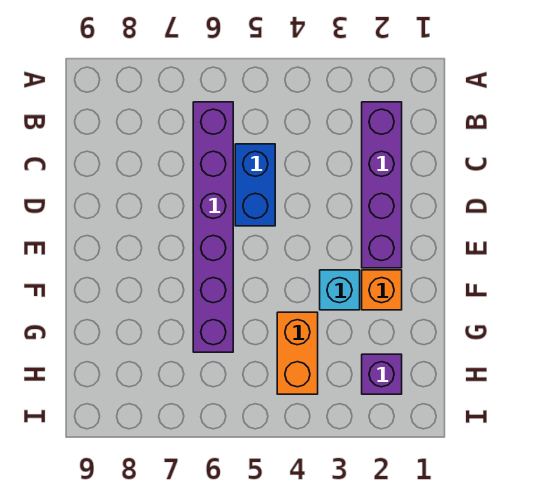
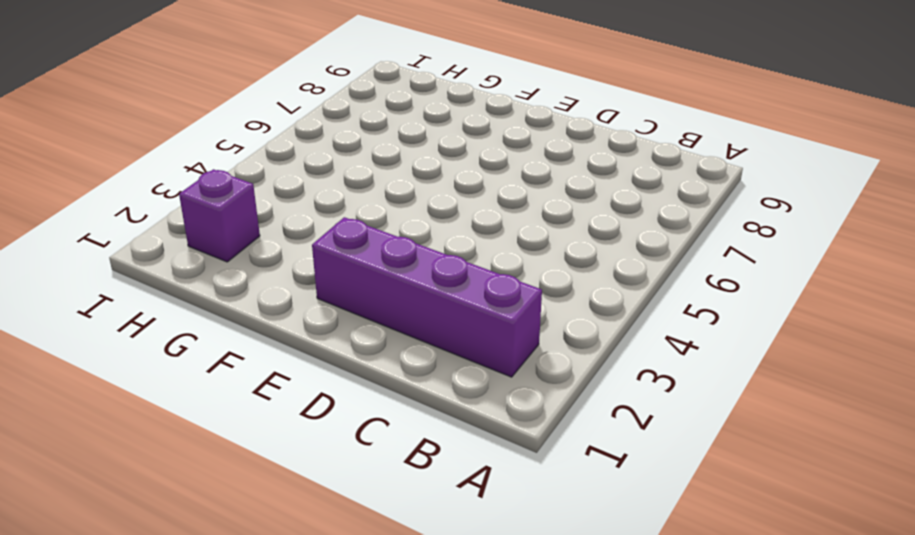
none -> purple 1x6 brick [193,102,233,352]
none -> blue 1x2 brick [235,144,275,226]

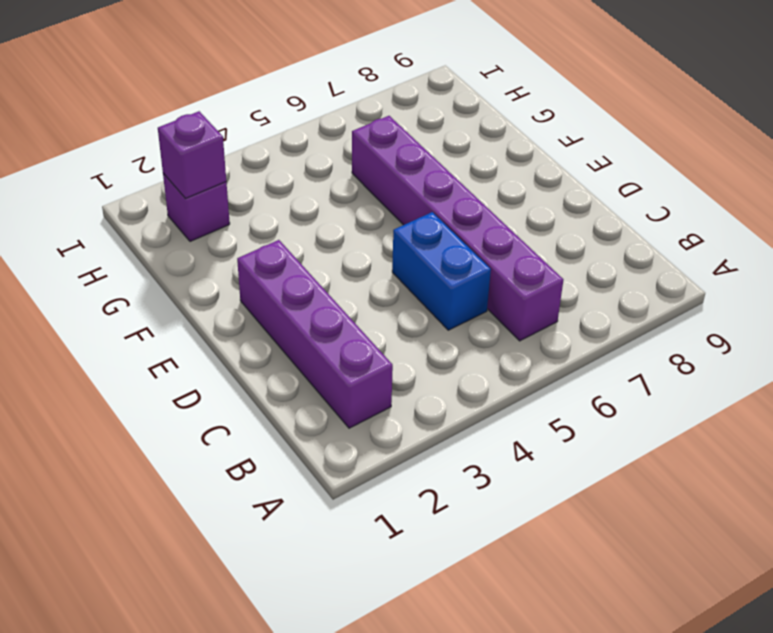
purple 1x1 brick [158,111,226,199] -> none
none -> orange 1x1 brick [362,270,402,310]
none -> cyan 1x1 brick [320,270,360,310]

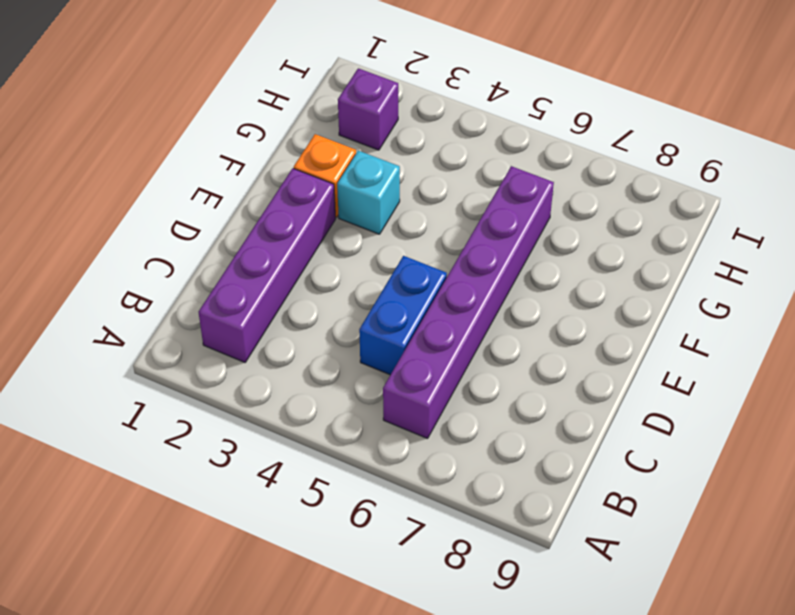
none -> orange 1x2 brick [277,312,318,394]

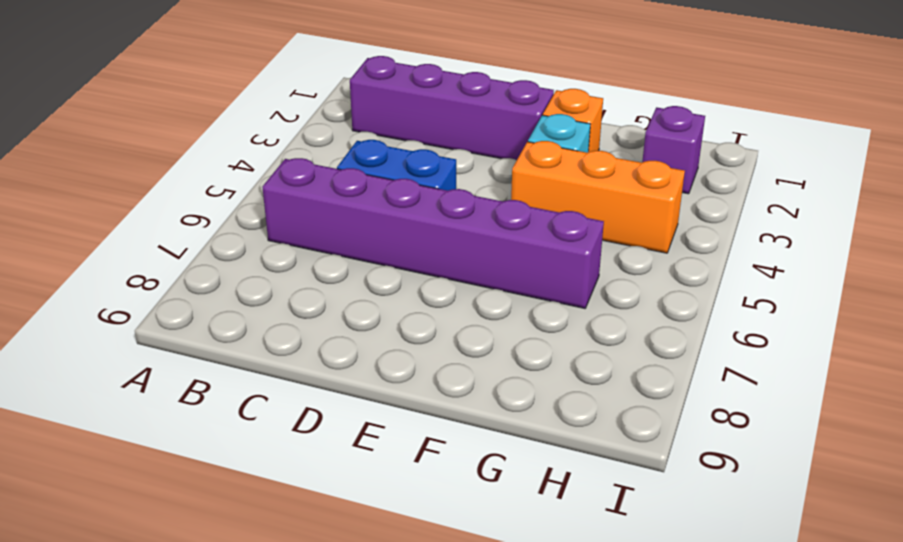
orange 1x3 brick [511,141,685,253] -> orange 1x2 brick [277,312,318,394]

